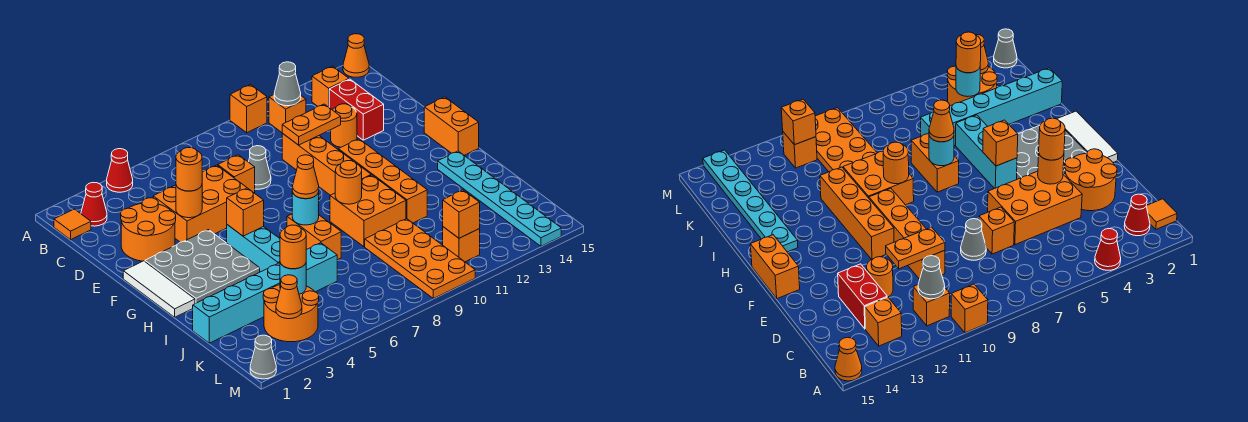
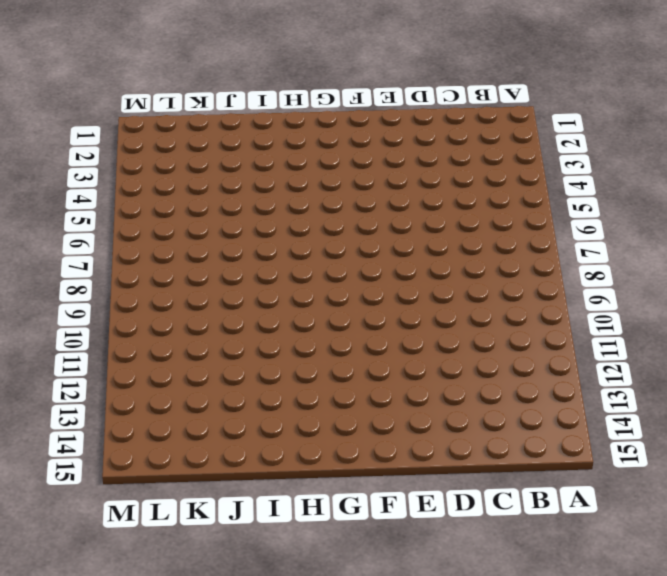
none -> red 1x1 cone [107,149,133,192]
none -> orange 1x1 brick [230,85,267,133]
none -> orange 1x1 cone [343,34,369,77]
none -> orange 1x1 tile [54,209,91,240]

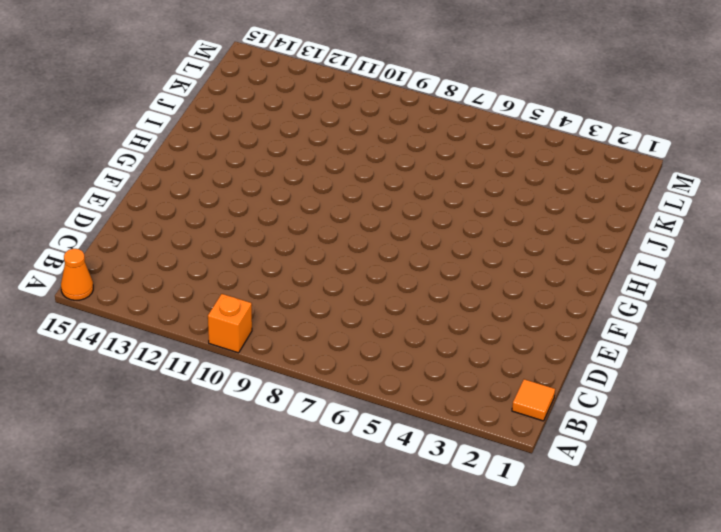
none -> red 1x1 cone [107,149,133,192]
none -> red 1x1 cone [81,183,107,226]
none -> orange 1x1 brick [269,95,306,132]
none -> orange 1x1 brick [312,66,349,107]

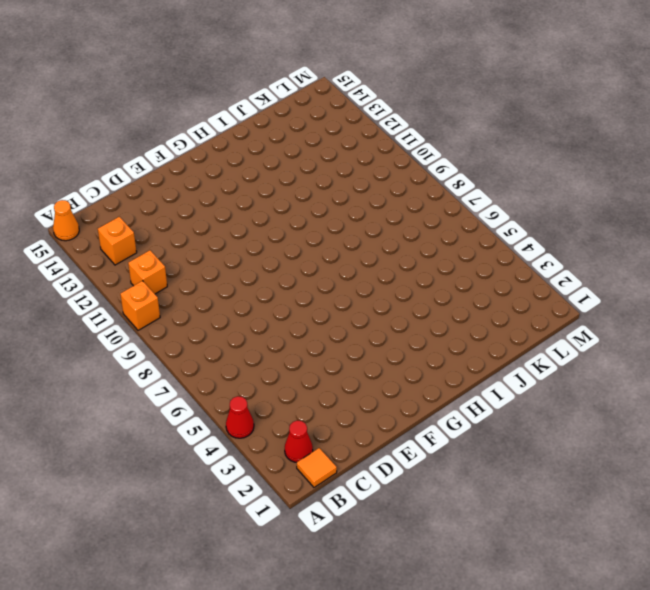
none -> red 1x2 brick [329,79,384,140]
none -> orange 2x2 round brick [121,198,176,261]
none -> orange 2x3 brick [153,165,247,242]
none -> orange 1x1 brick [218,155,255,193]

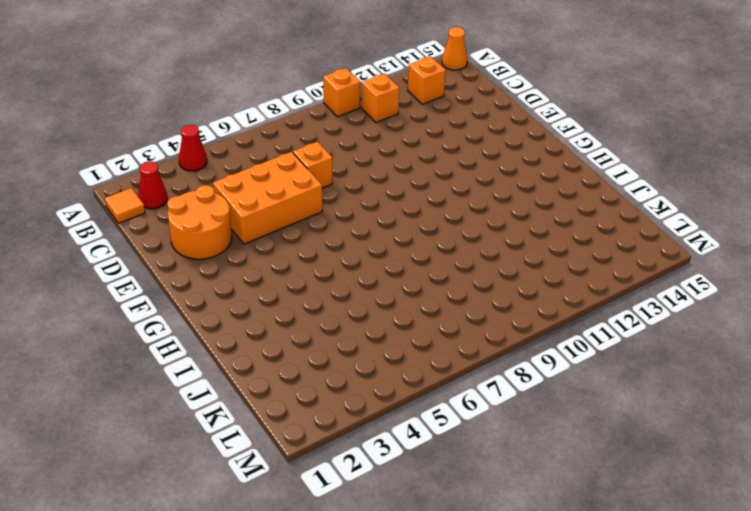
none -> red 1x2 brick [329,79,384,140]
none -> grey 1x1 cone [249,146,271,189]
none -> orange 1x4 brick [282,133,371,195]
none -> orange 1x1 round brick [331,104,357,147]

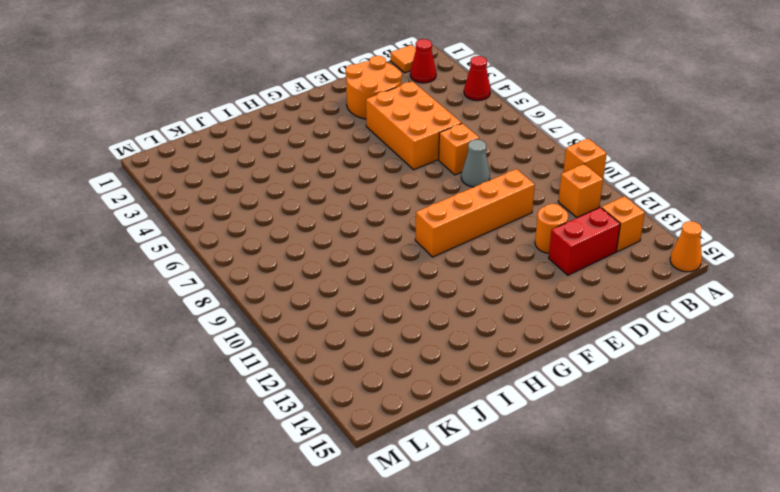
none -> white 1x3 tile [123,261,195,317]
none -> grey 3x3 plate [145,230,260,304]
none -> orange 1x4 brick [338,139,427,223]
none -> orange 1x2 brick [424,97,479,155]

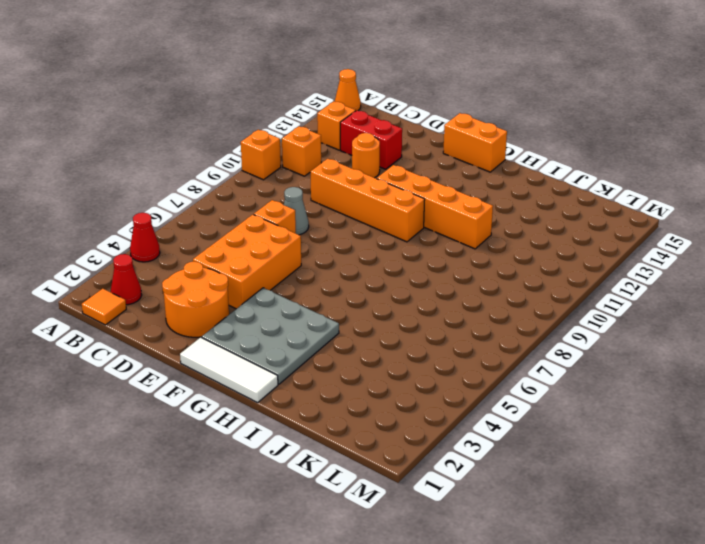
none -> cyan 1x3 brick [227,225,280,272]
none -> orange 1x2 brick [287,214,341,260]
none -> orange 2x2 brick [330,175,406,247]
none -> cyan 1x6 plate [438,151,561,246]

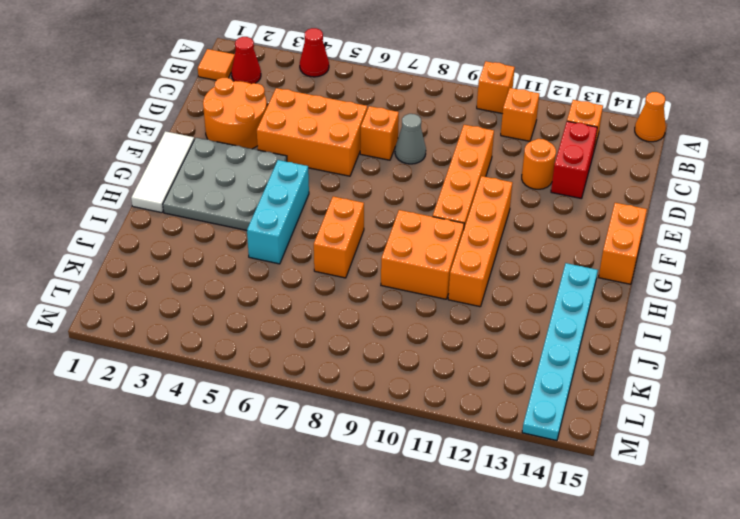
none -> cyan 1x6 brick [193,243,337,343]
none -> orange 2x4 plate [365,219,475,298]
none -> orange 2x2 round brick [263,285,319,342]
none -> orange 1x1 brick [443,227,480,262]

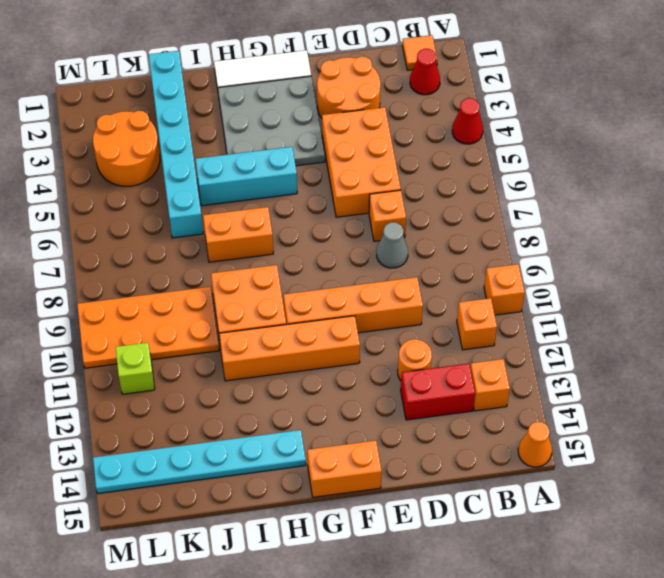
lime 1x1 brick [115,343,155,394] -> orange 1x1 brick [443,227,480,262]
none -> grey 1x1 cone [250,335,276,379]
none -> grey 1x1 cone [274,62,301,106]
none -> orange 1x2 plate [282,104,341,145]
none -> orange 1x1 round brick [176,186,202,218]

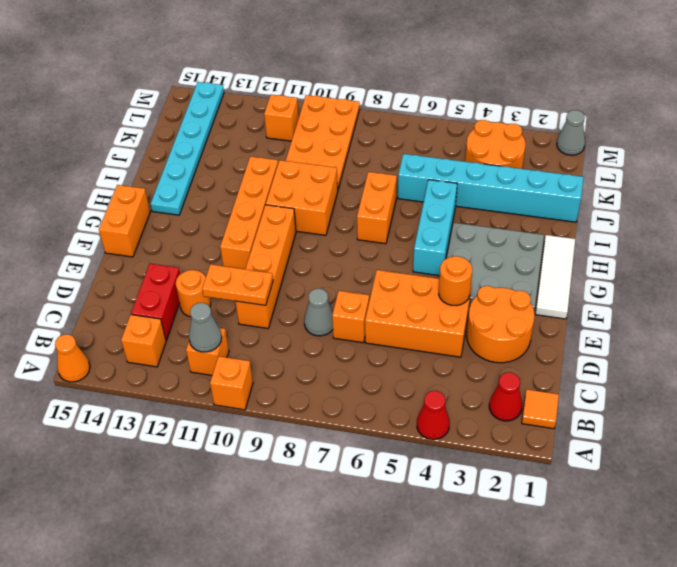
none -> orange 1x1 brick [227,188,264,236]
none -> cyan 1x1 round brick [292,192,319,225]
none -> orange 1x1 round brick [335,161,362,204]
none -> cyan 1x1 round brick [280,263,306,294]

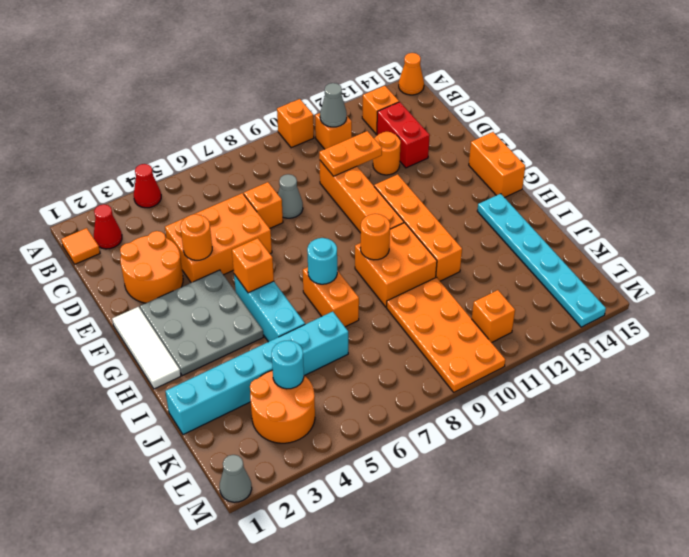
none -> orange 1x1 cone [276,275,302,319]
none -> orange 1x1 brick [443,190,480,238]
none -> orange 1x1 round brick [176,148,202,191]
none -> orange 1x1 cone [292,155,319,199]

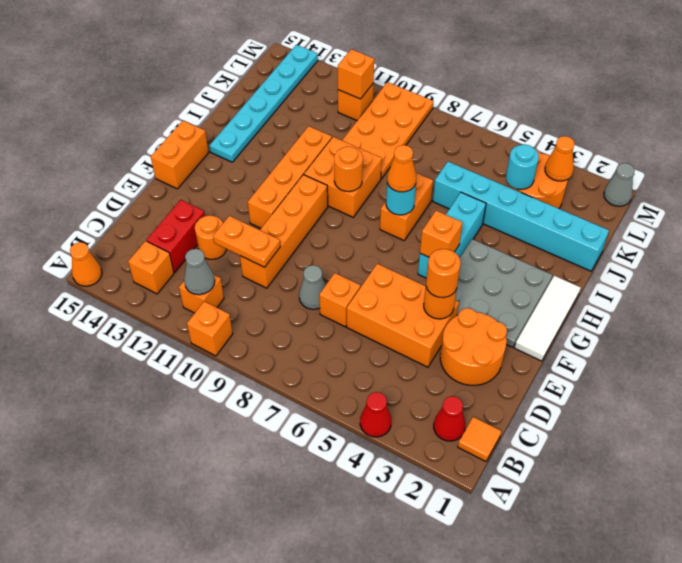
none -> orange 1x1 round brick [280,225,306,269]

